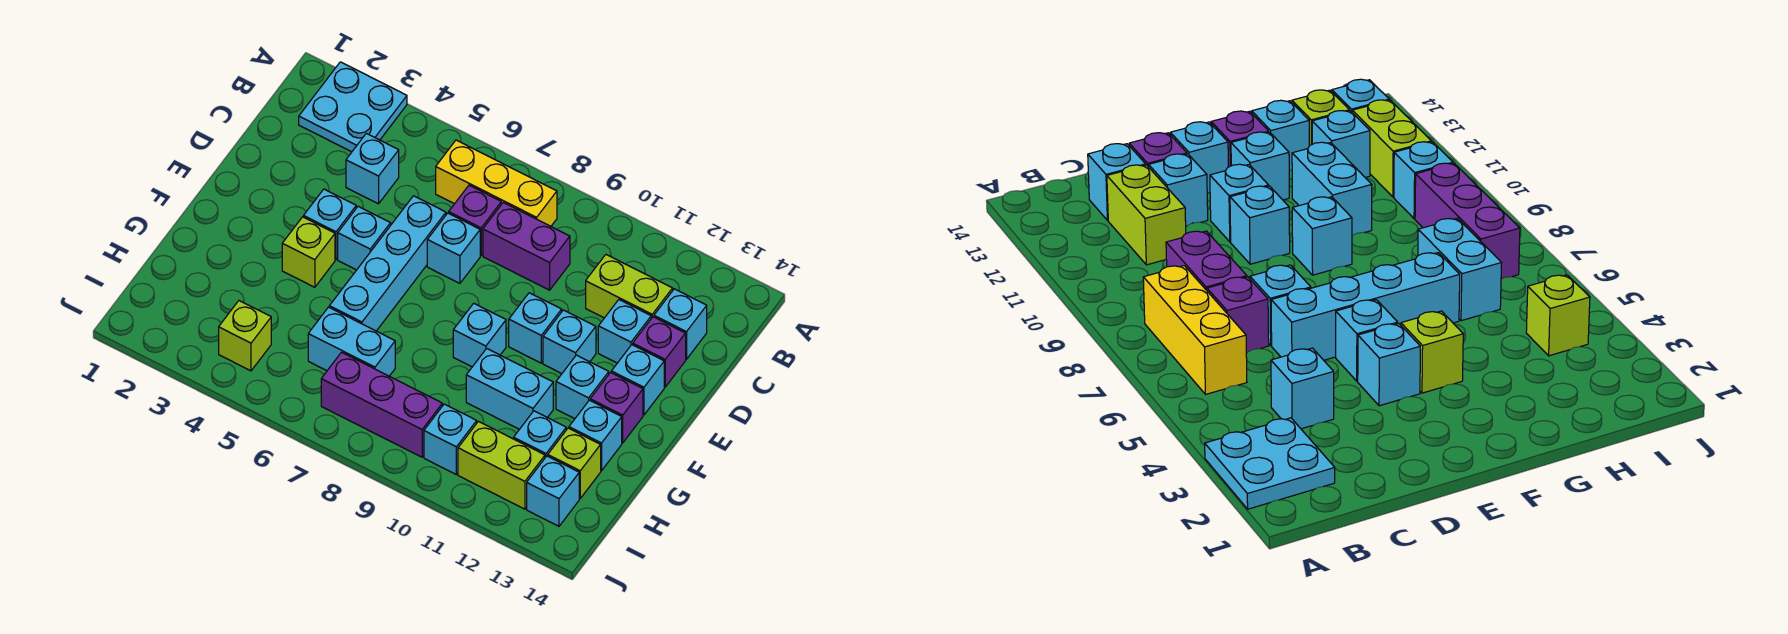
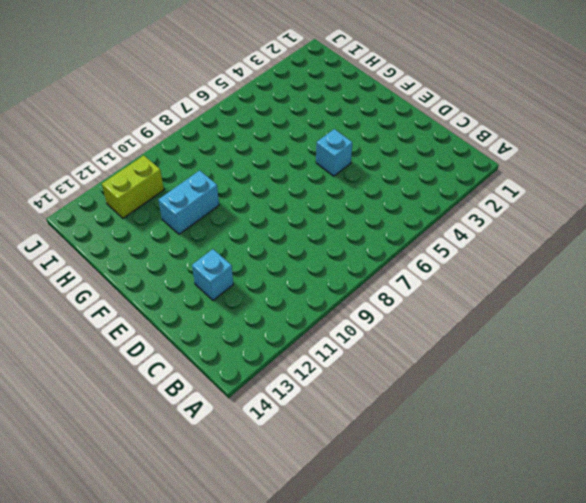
none -> cyan 2x2 plate [299,62,407,152]
none -> yellow 1x3 brick [436,140,557,226]
none -> cyan 1x1 brick [346,133,399,204]
none -> purple 1x1 brick [449,185,501,255]

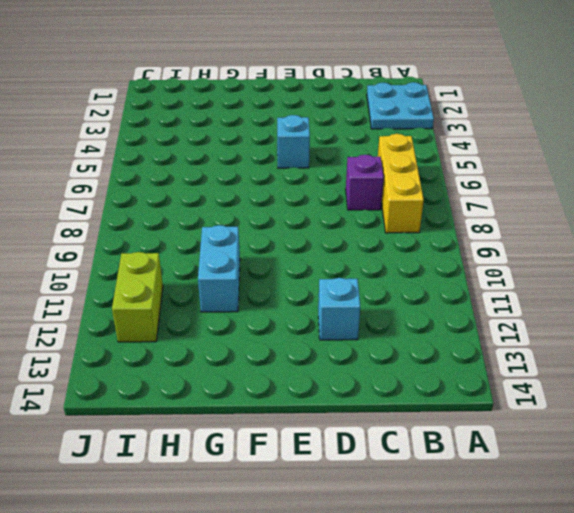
none -> cyan 1x1 brick [346,133,399,204]
none -> purple 1x2 brick [483,203,570,290]
none -> lime 1x2 brick [586,255,673,318]
none -> cyan 1x1 brick [654,289,707,359]

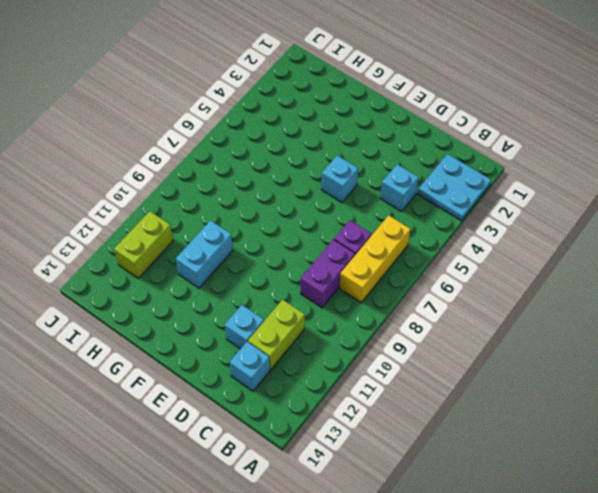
none -> cyan 1x4 brick [329,196,446,331]
none -> cyan 1x1 brick [427,213,480,283]
none -> purple 1x1 brick [633,317,686,387]
none -> cyan 1x1 brick [304,189,356,259]

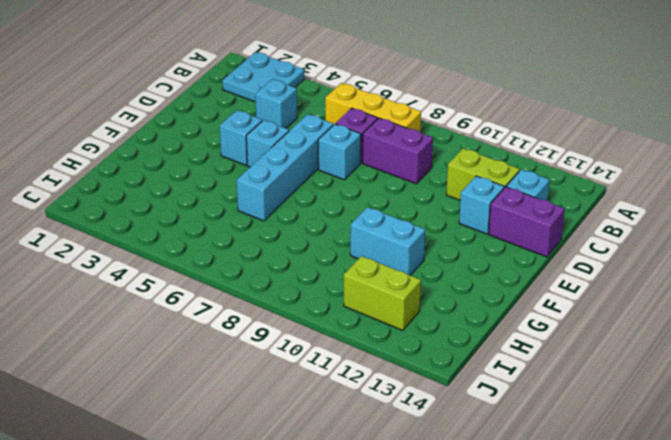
purple 1x2 brick [489,187,565,257] -> purple 1x1 brick [633,317,686,387]
none -> cyan 1x1 brick [509,293,562,363]
none -> cyan 1x1 brick [543,310,596,374]
none -> cyan 1x1 brick [611,345,664,415]
none -> lime 1x1 brick [282,217,335,287]

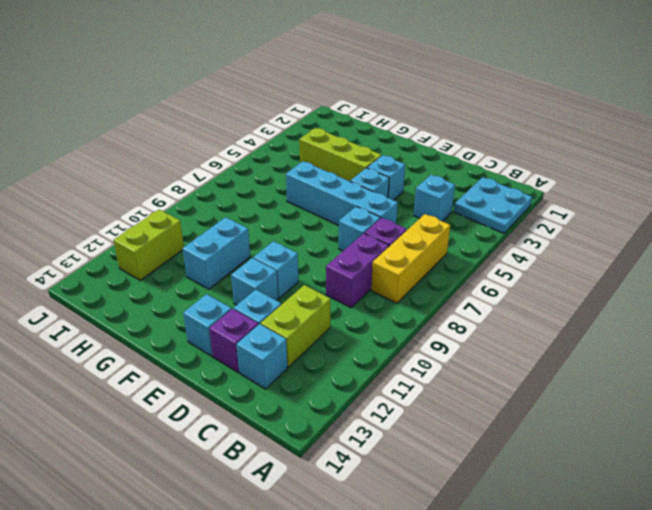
lime 1x3 brick [299,128,381,181] -> lime 1x1 brick [282,217,335,287]
none -> cyan 1x1 brick [453,303,506,367]
none -> cyan 1x1 brick [556,355,609,419]
none -> purple 1x1 brick [590,372,643,443]
none -> cyan 1x1 brick [569,400,622,471]

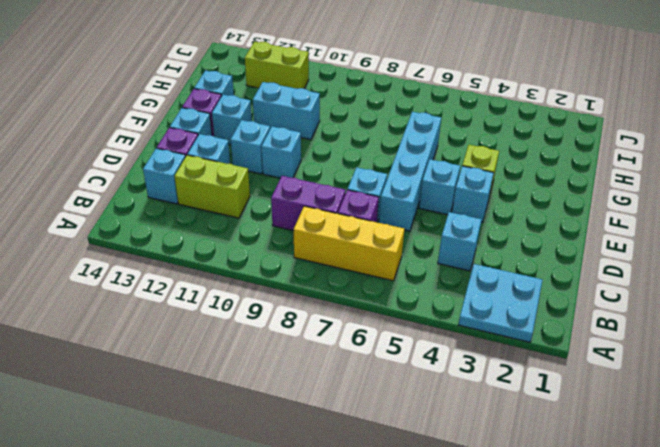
none -> cyan 1x1 brick [453,303,506,367]
none -> cyan 1x2 brick [308,307,395,376]
none -> cyan 1x1 brick [514,411,566,457]
none -> lime 1x1 brick [548,428,601,498]

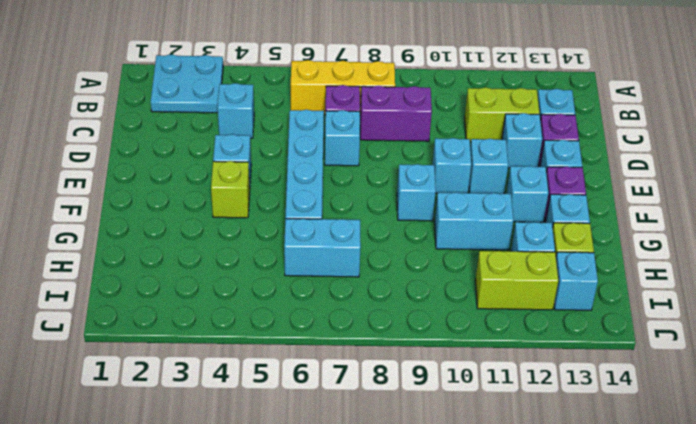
none -> cyan 1x1 brick [338,206,391,270]
none -> lime 1x1 brick [219,301,271,371]
none -> purple 1x3 brick [321,352,442,457]
none -> cyan 1x1 brick [424,404,477,474]

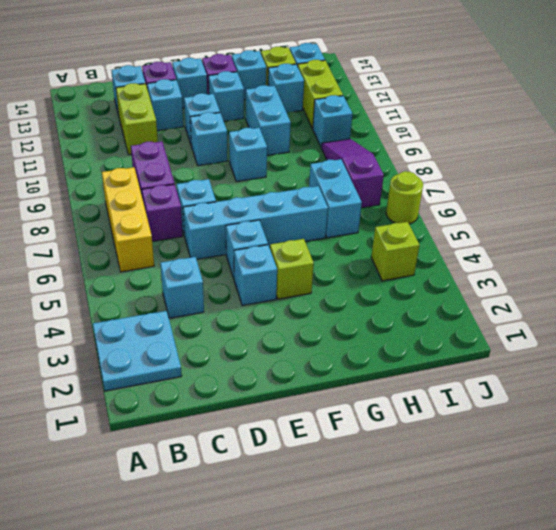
purple 1x3 slope [322,139,384,208] -> purple 1x3 brick [321,352,442,457]
lime 1x1 round brick [386,171,423,224] -> none

